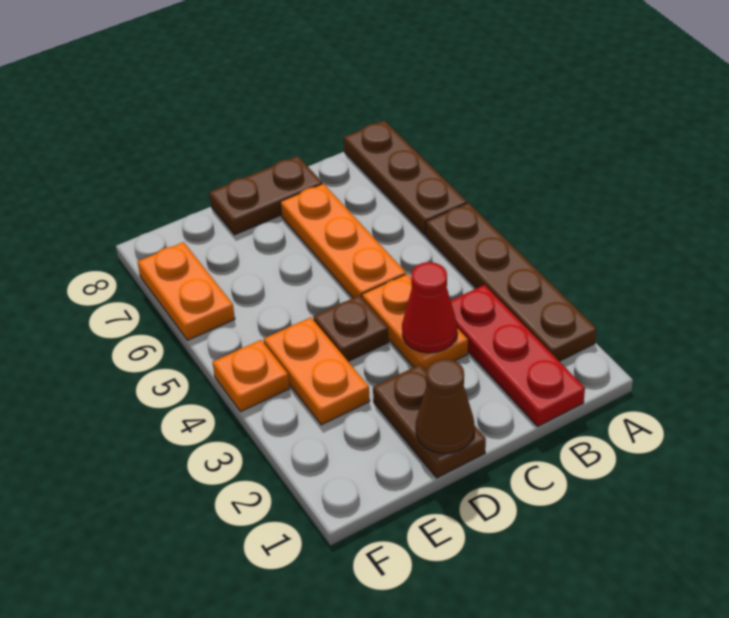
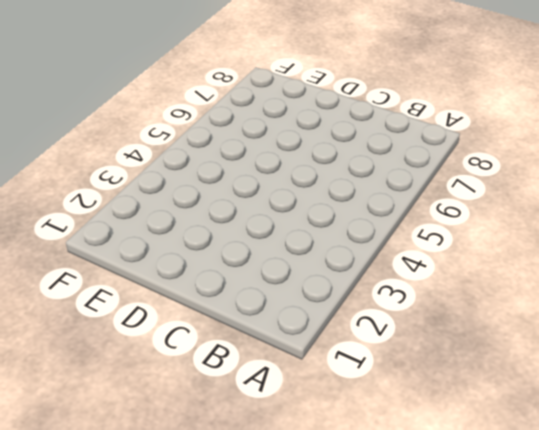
none -> brown 1x4 plate [426,203,596,361]
none -> brown 1x3 plate [344,121,467,235]
none -> red 1x3 plate [451,285,585,426]

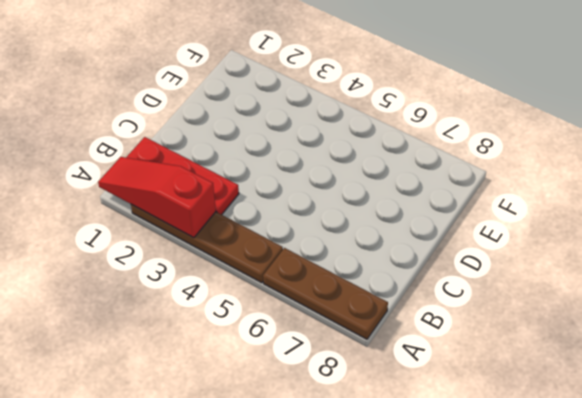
red 1x3 slope [98,157,216,238] -> none
none -> orange 1x2 plate [362,274,468,370]
none -> orange 1x3 plate [280,184,406,298]
none -> brown 1x2 plate [209,156,322,235]

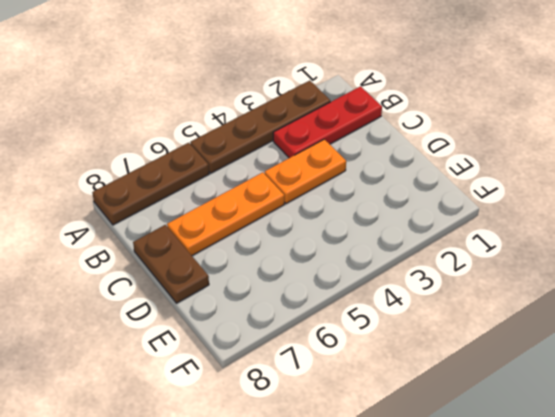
none -> brown 1x2 plate [373,364,486,478]
none -> brown 1x1 plate [313,295,389,361]
none -> orange 1x2 plate [264,317,370,425]

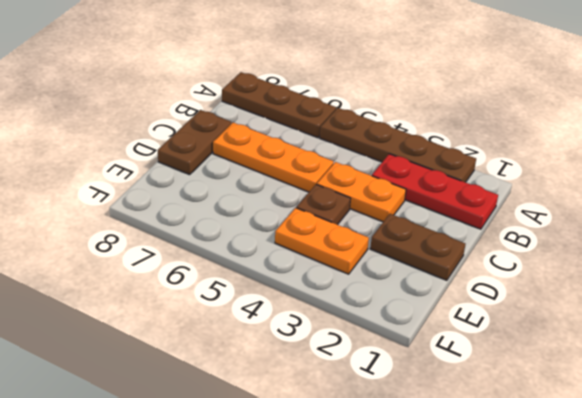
none -> orange 1x1 plate [212,340,289,412]
none -> orange 1x2 plate [137,242,235,340]
none -> red 1x1 cone [402,262,457,353]

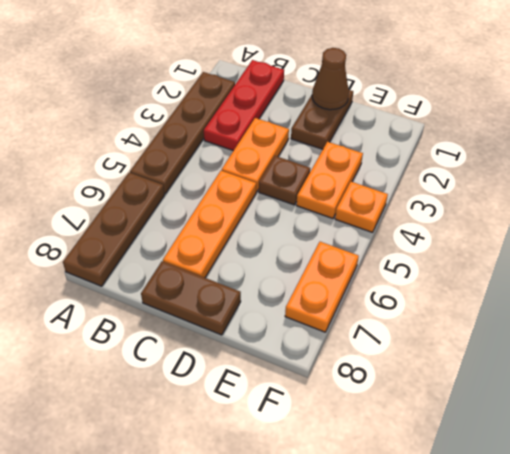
none -> red 1x1 cone [402,262,457,353]

